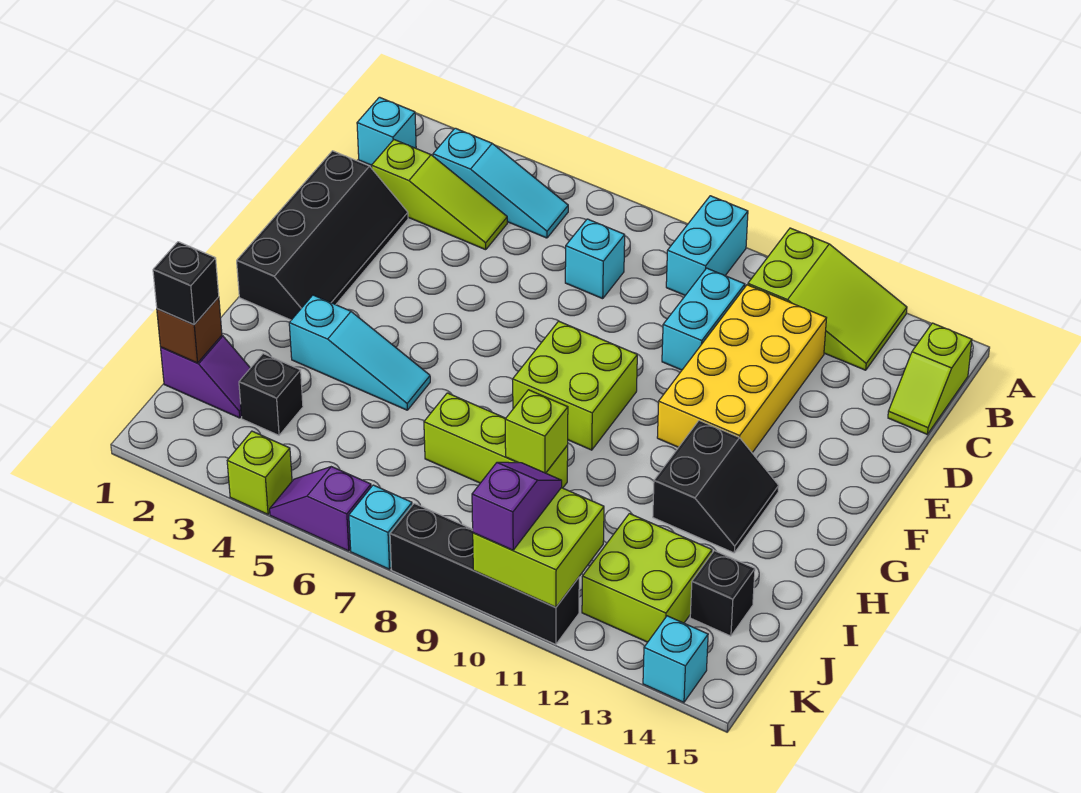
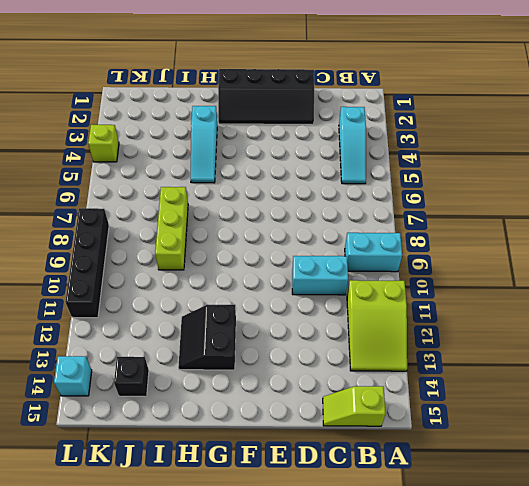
black 2x2 slope [178,305,236,370] -> black 2x2 slope turned to [653,420,779,553]
none -> cyan 1x1 brick [357,97,416,165]
none -> lime 1x3 slope [372,140,507,250]
none -> cyan 1x1 brick [565,219,625,299]

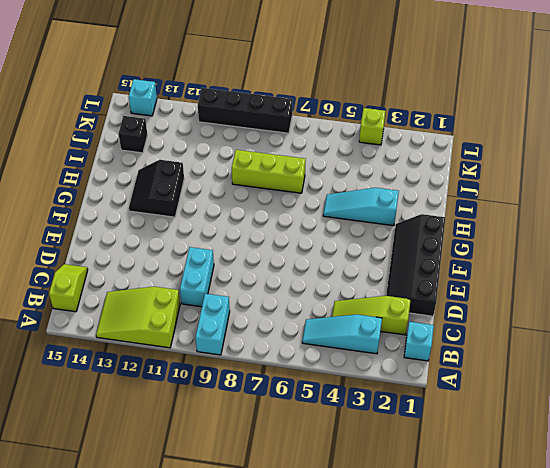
none -> cyan 1x1 brick [565,219,625,299]
none -> yellow 2x4 brick [657,285,826,453]
none -> lime 2x2 brick [513,321,637,450]

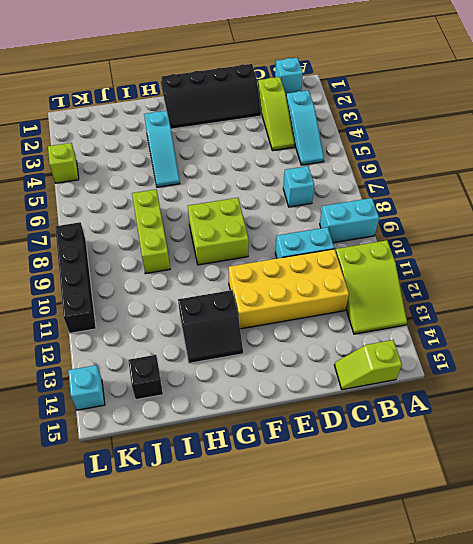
none -> purple 1x2 slope [161,336,250,418]
none -> black 1x1 brick [239,354,303,435]
none -> lime 2x2 brick [582,514,712,642]

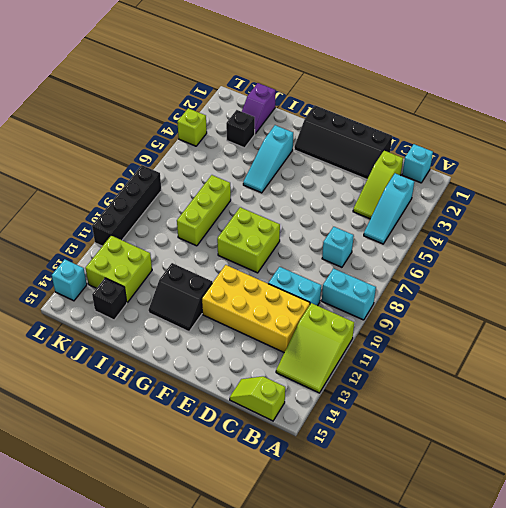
none -> purple 1x2 slope [270,467,371,551]
none -> cyan 1x1 brick [349,485,412,569]
none -> lime 1x1 brick [505,390,568,473]

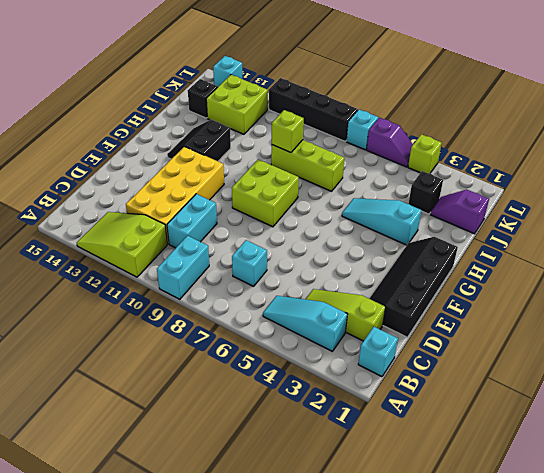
none -> lime 1x2 slope [888,323,972,434]
none -> brown 1x1 brick [157,297,222,363]
none -> lime 2x2 brick [473,488,604,607]

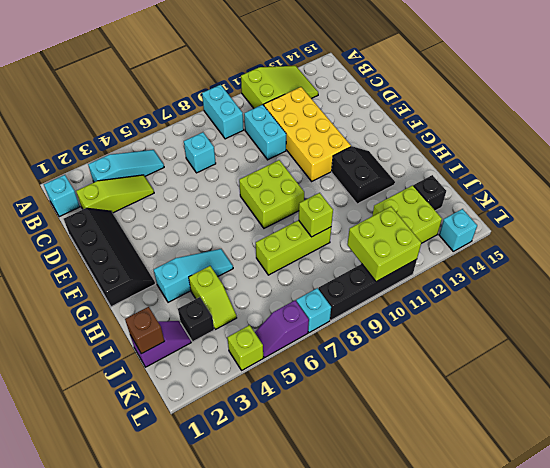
lime 1x2 slope [189,266,237,329] -> lime 1x2 slope moved to [888,323,972,434]
none -> black 1x1 brick [153,242,219,325]
none -> purple 1x2 slope [472,462,562,550]

